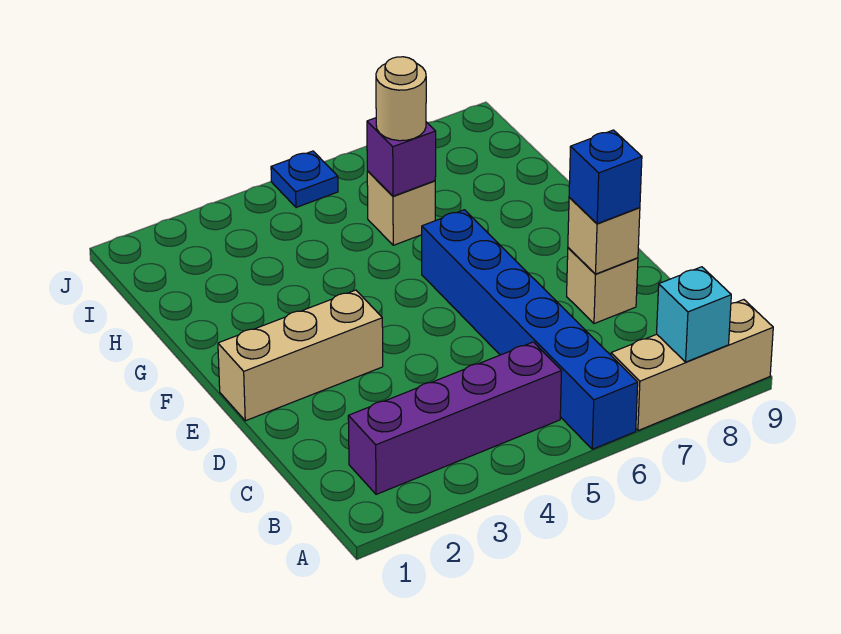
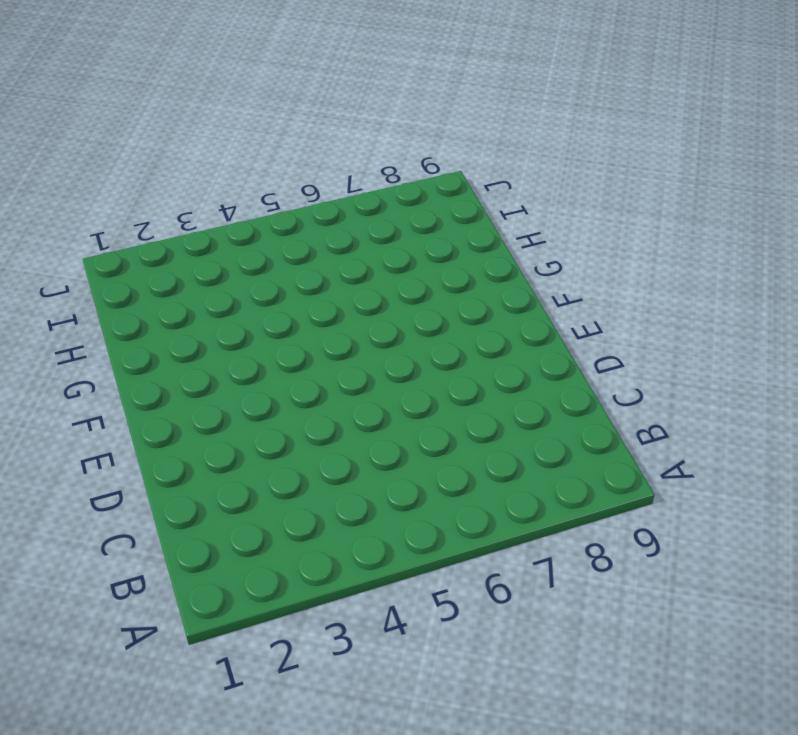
none -> blue 1x6 brick [422,210,638,449]
none -> tan 1x3 brick [611,300,773,431]
none -> purple 1x4 brick [348,342,562,494]

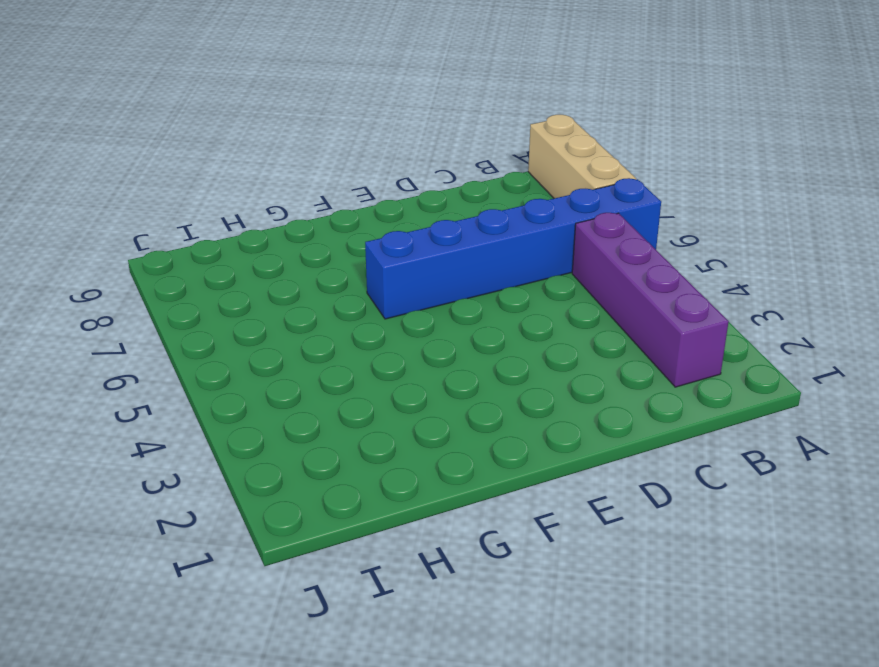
none -> tan 1x1 brick [567,248,638,324]
none -> tan 1x3 brick [218,290,383,421]
none -> tan 1x1 brick [367,171,435,245]

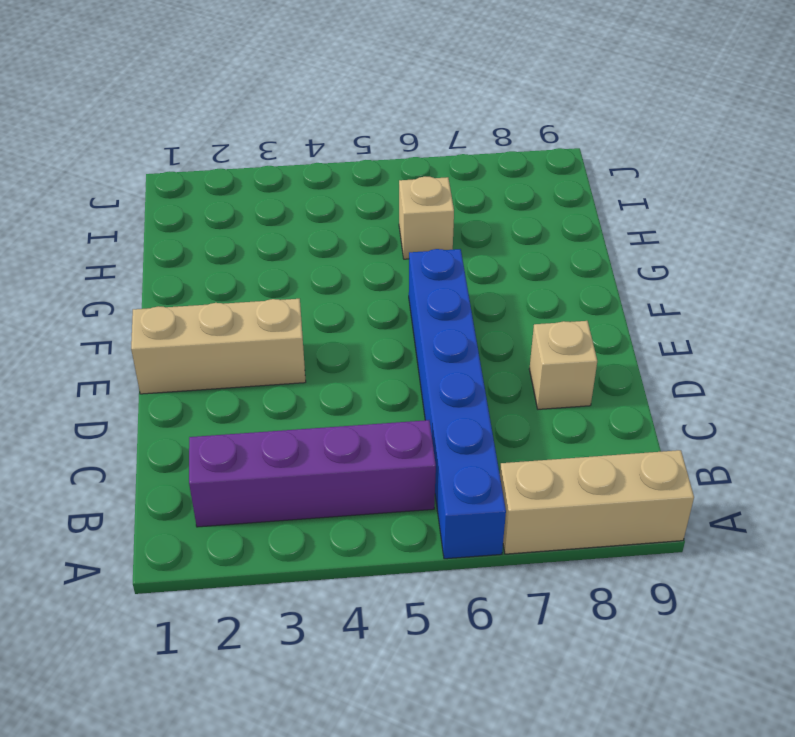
none -> blue 1x1 plate [271,151,338,207]
none -> cyan 1x1 brick [657,267,731,362]
none -> tan 1x1 brick [568,198,640,274]

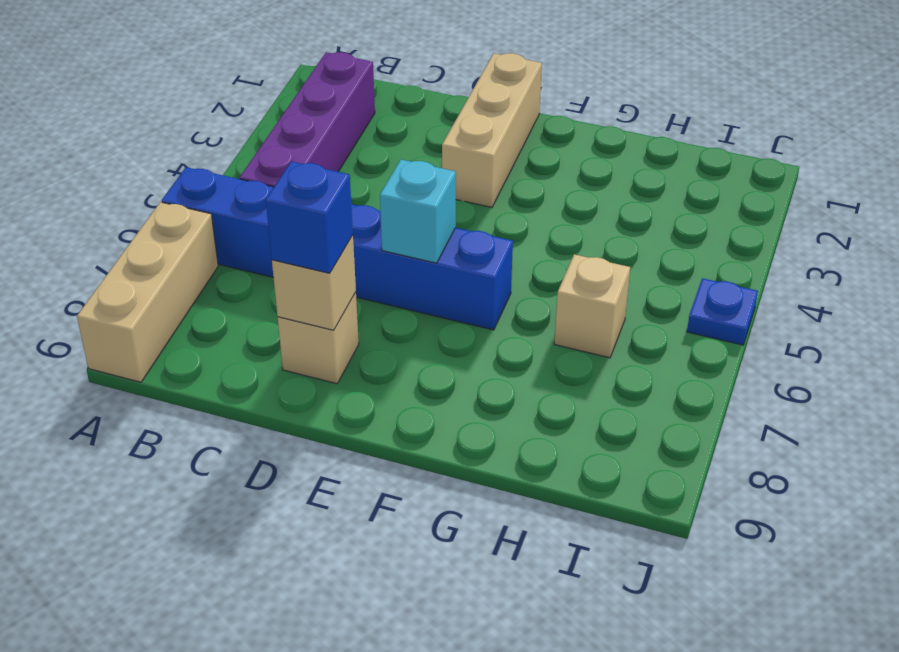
cyan 1x1 brick [380,160,456,263] -> cyan 1x1 brick moved to [657,267,731,362]
none -> purple 1x1 brick [367,118,436,196]
none -> tan 1x1 round brick [376,57,426,141]

